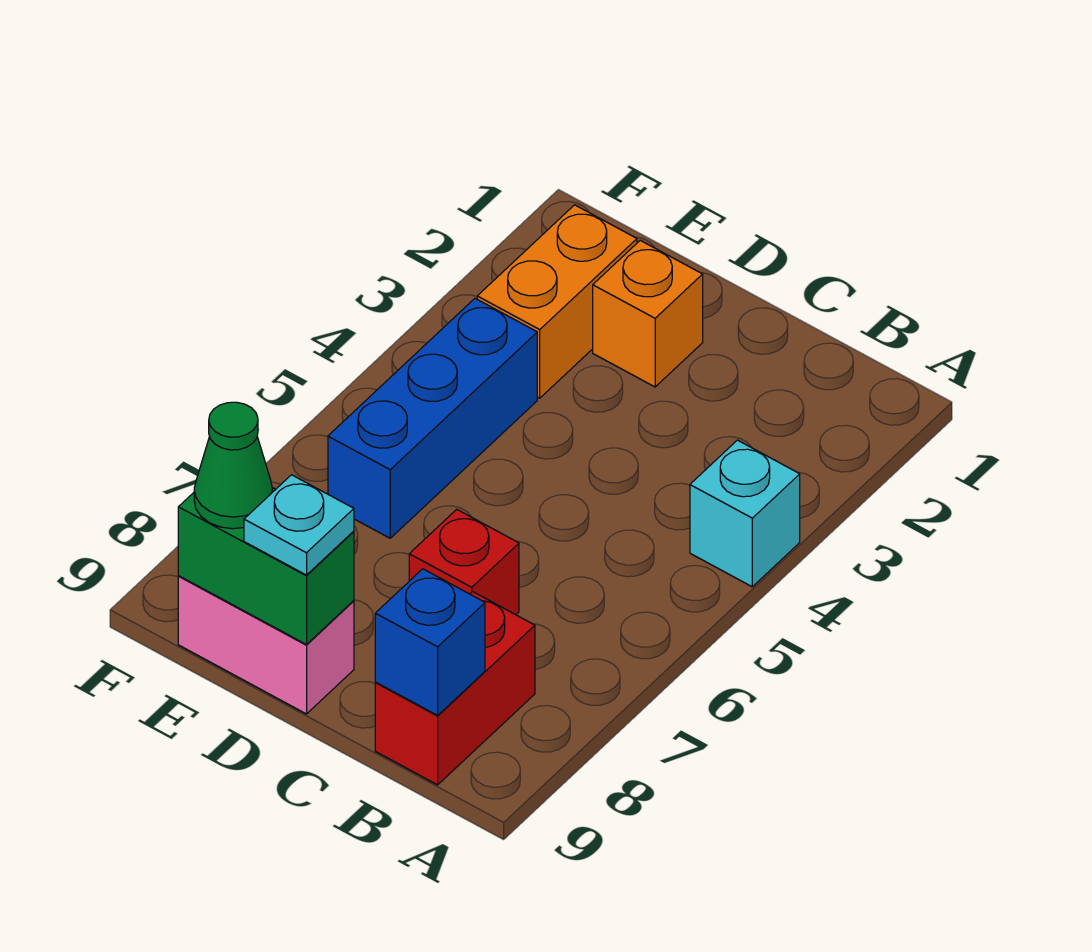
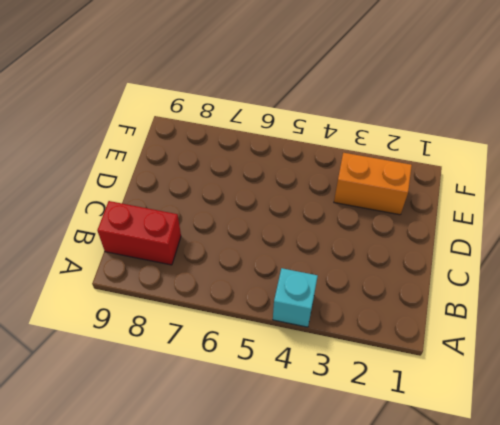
none -> red 1x1 brick [409,509,519,615]
none -> orange 1x1 brick [593,240,703,387]

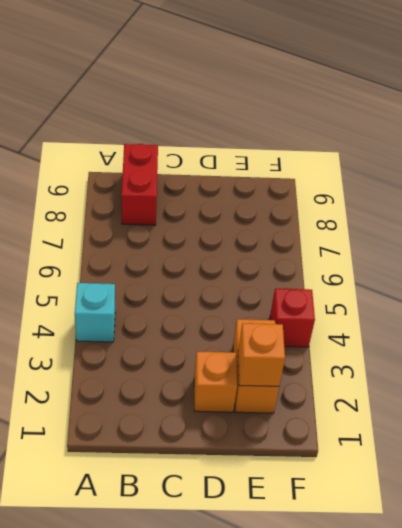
orange 1x1 brick [238,323,285,386] -> none
red 1x1 brick [270,289,315,347] -> red 1x1 brick moved to [409,509,519,615]
none -> pink 1x2 brick [178,576,354,714]
none -> blue 1x3 brick [328,299,537,538]

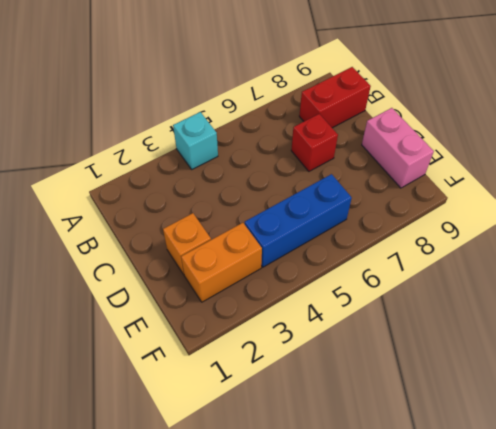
none -> blue 1x1 brick [375,569,485,715]
none -> green 1x2 brick [178,488,354,645]

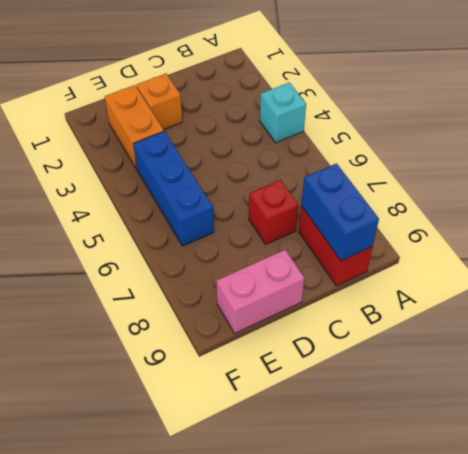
blue 1x2 brick [301,164,379,261] -> blue 1x1 brick [375,569,485,715]
none -> green 1x2 brick [178,488,354,645]
none -> cyan 1x1 plate [244,475,354,575]

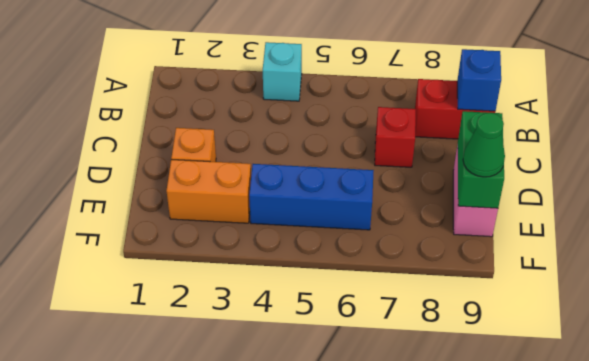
none -> cyan 1x1 plate [244,475,354,575]

